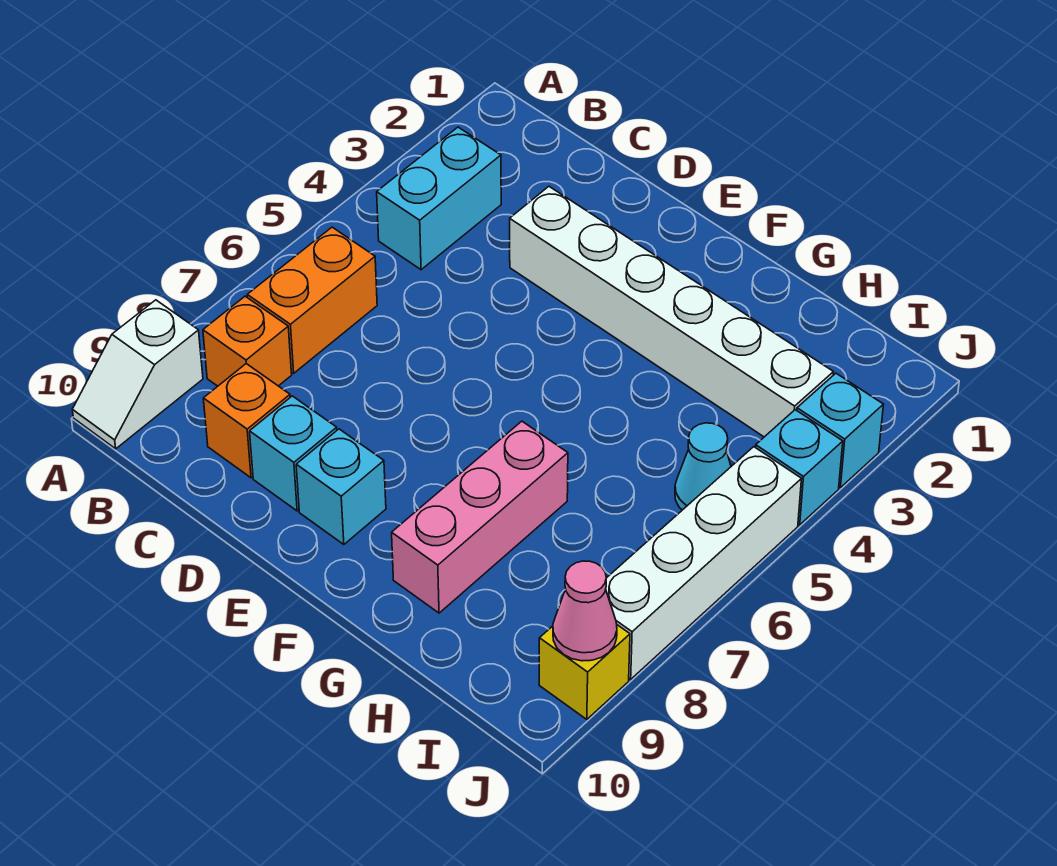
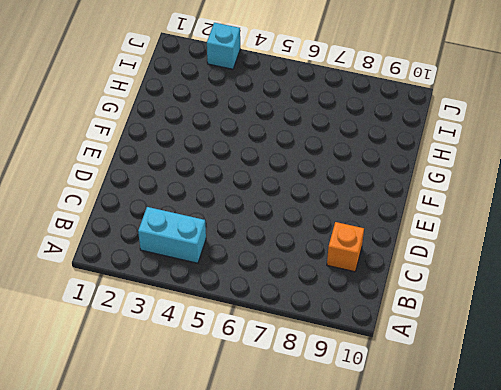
none -> white 1x2 slope [72,300,203,449]
none -> orange 1x2 brick [247,227,377,373]
none -> orange 1x1 brick [203,296,292,386]

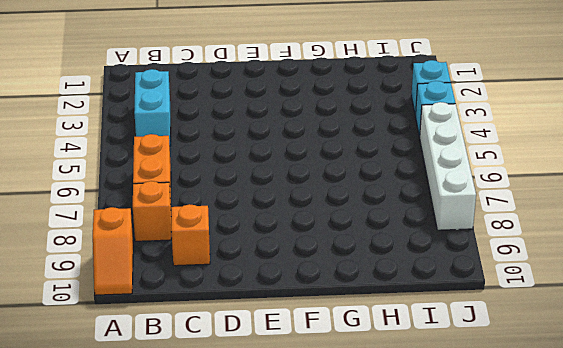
orange 1x2 slope [93,207,133,295] -> white 1x2 slope [72,300,203,449]
none -> white 1x6 brick [510,187,833,437]
none -> cyan 1x1 brick [250,396,337,511]
none -> cyan 1x1 brick [296,429,386,545]

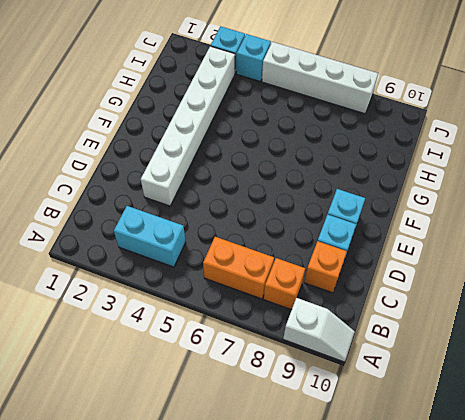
none -> pink 1x3 brick [392,421,568,613]
none -> cyan 1x1 cone [675,423,731,510]
none -> yellow 1x1 brick [539,625,630,719]

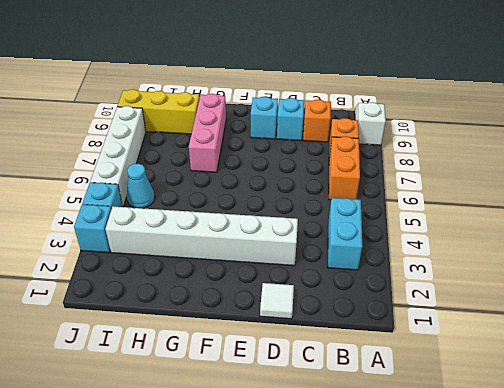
white 1x1 tile [260,283,294,319] -> none
yellow 1x3 brick [117,89,200,134] -> yellow 1x1 brick [539,625,630,719]
none -> pink 1x1 cone [553,561,617,661]

